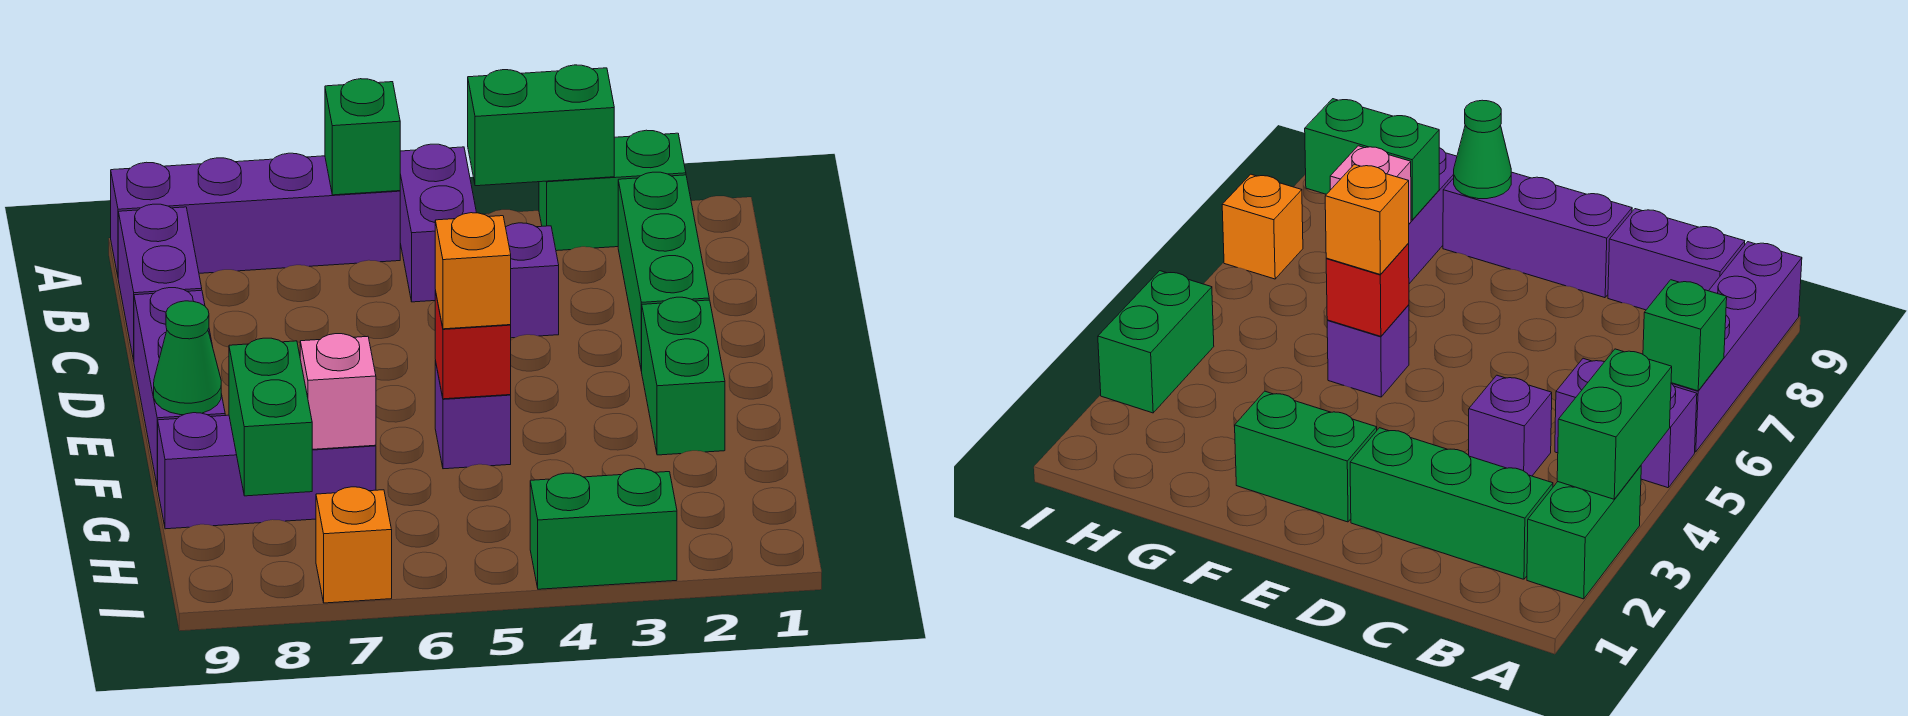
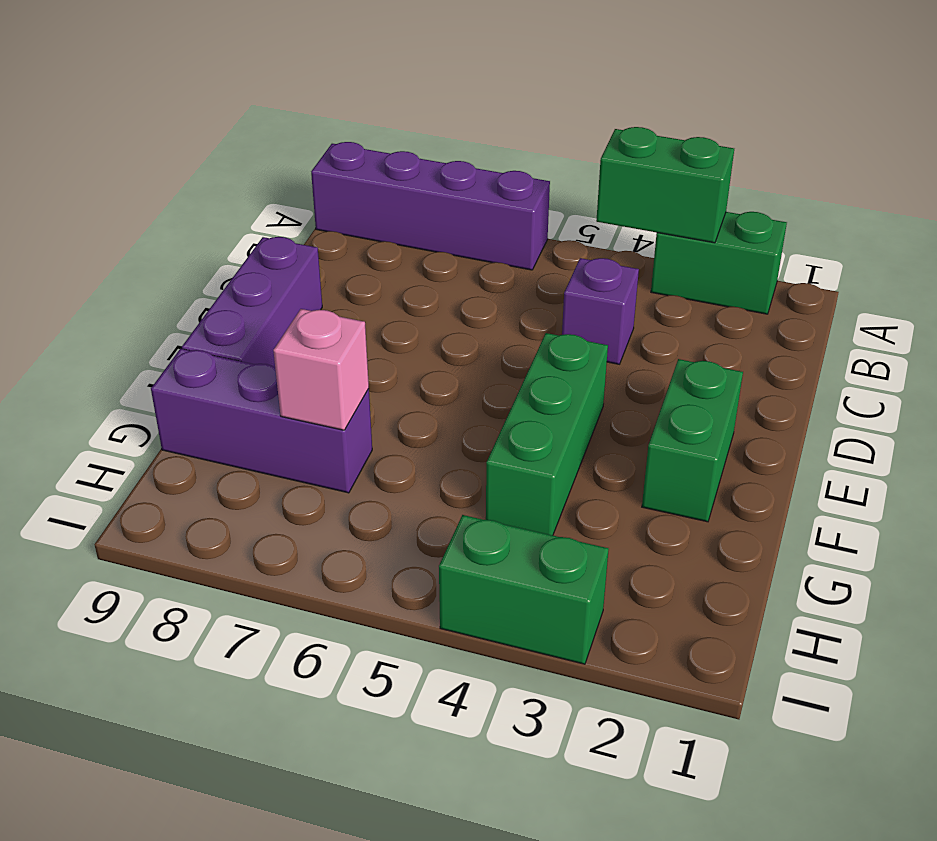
green 1x3 brick [486,333,608,535] -> green 1x3 brick moved to [618,172,709,371]
none -> purple 1x2 brick [400,144,477,302]
none -> purple 1x2 brick [118,204,202,360]
none -> purple 1x1 brick [435,361,511,469]

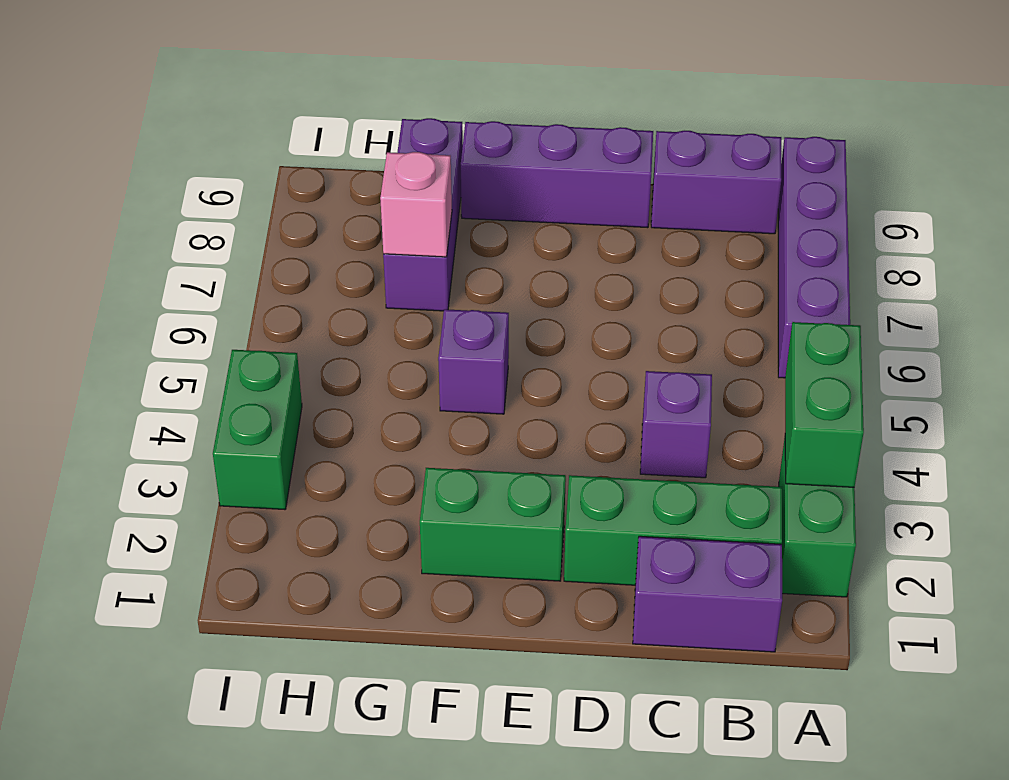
purple 1x2 brick [633,536,782,652] -> purple 1x2 brick moved to [400,144,477,302]
none -> orange 1x1 brick [316,487,392,603]
none -> green 1x1 brick [325,79,400,195]
none -> red 1x1 brick [435,291,511,399]

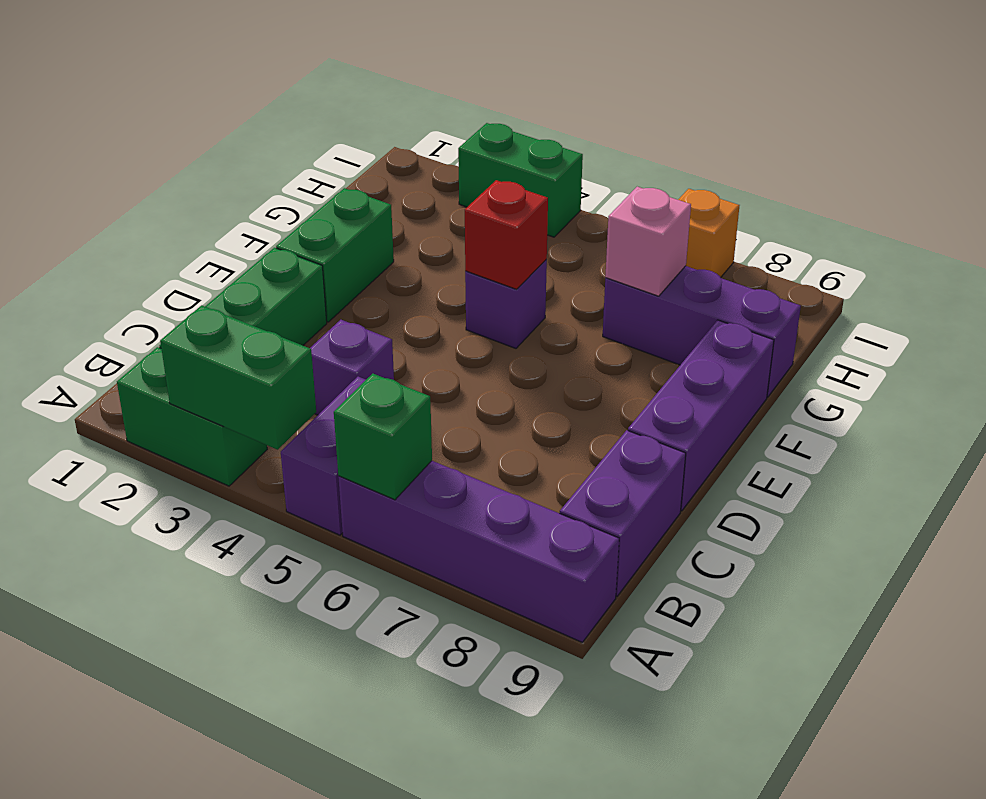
none -> green 1x1 cone [154,301,221,415]
none -> green 1x2 brick [229,338,312,496]
none -> orange 1x1 brick [435,213,511,329]

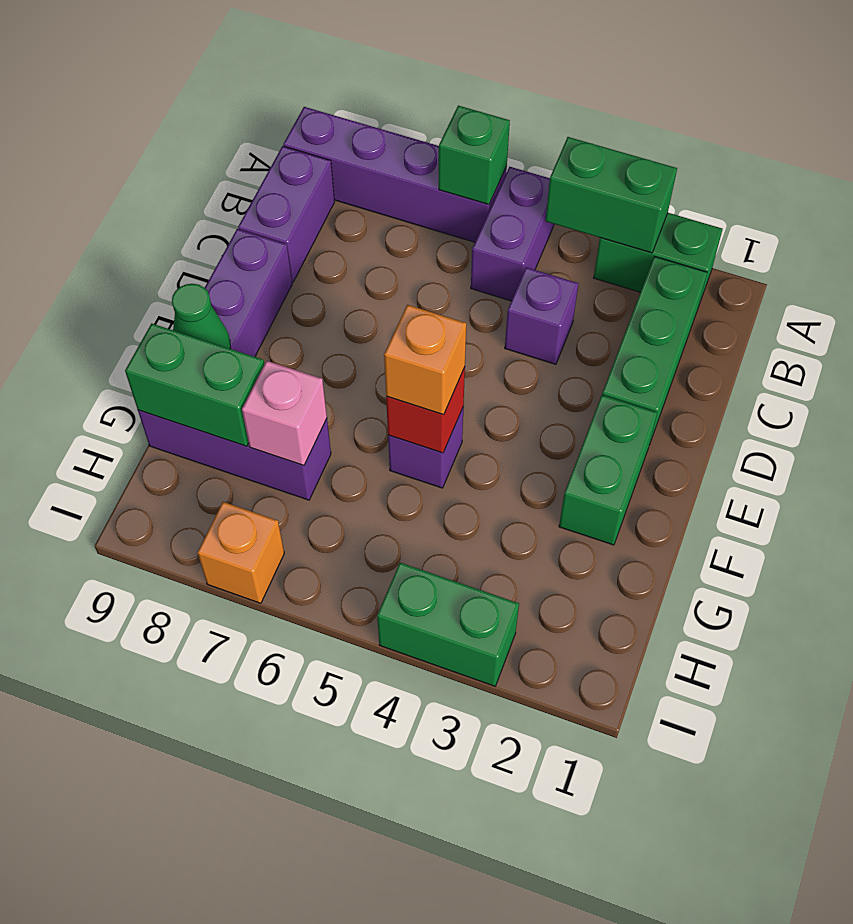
green 1x2 brick [125,323,265,446] -> green 1x2 brick turned to [229,338,312,496]

